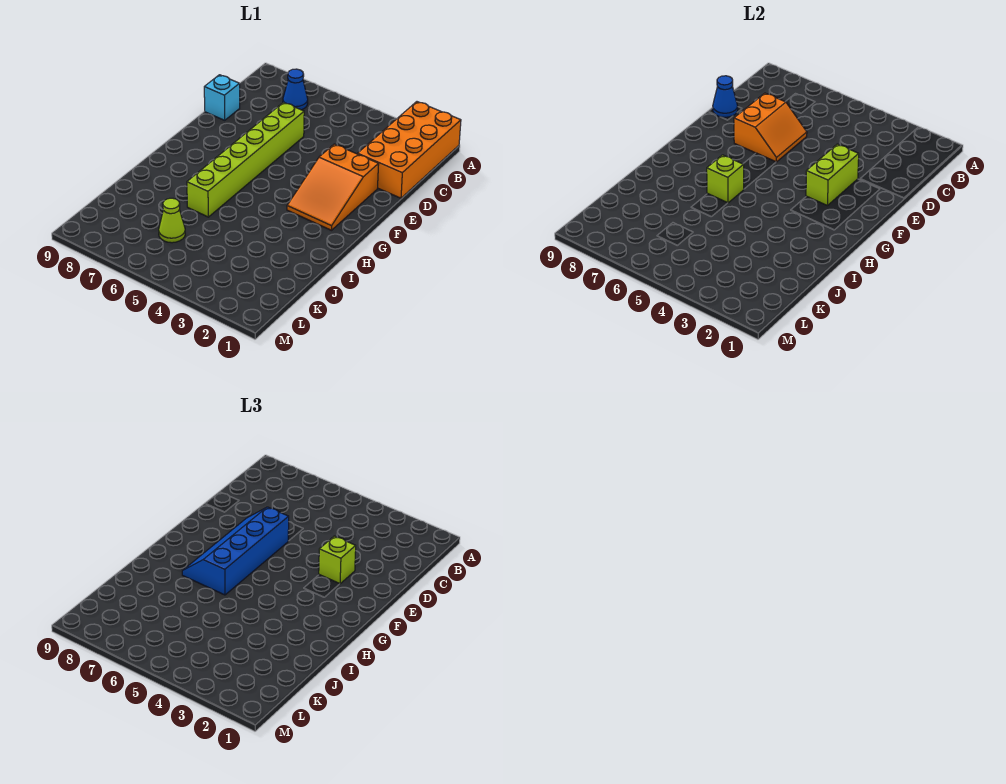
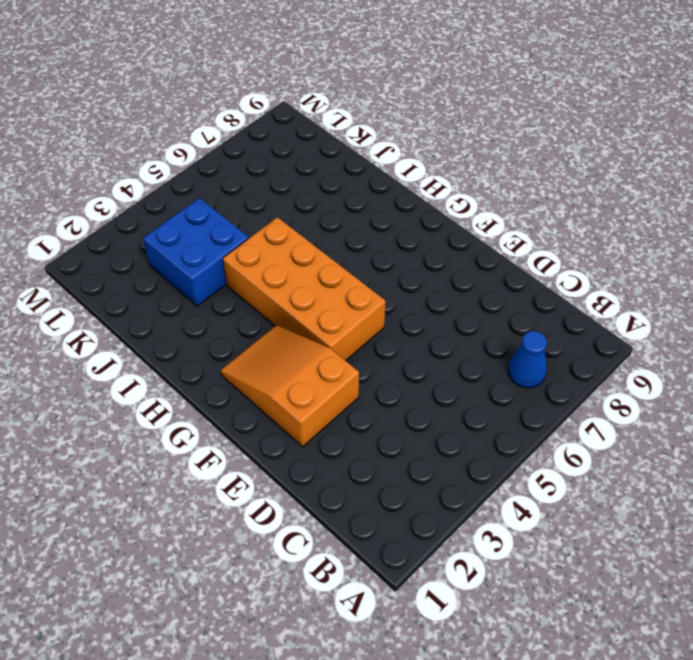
orange 2x4 brick [223,217,386,361] -> orange 2x4 brick moved to [358,102,461,198]
blue 2x2 brick [143,198,249,306] -> none
none -> lime 1x6 brick [187,102,304,217]
none -> cyan 1x1 brick [204,75,240,120]
none -> lime 1x1 cone [159,198,185,243]

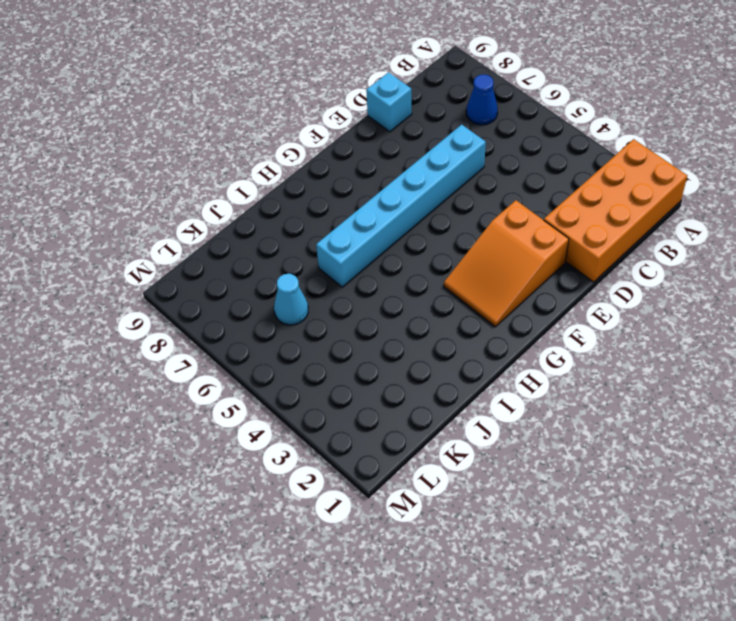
cyan 1x6 brick [316,124,486,287] -> lime 1x6 brick [187,102,304,217]
cyan 1x1 cone [274,274,308,325] -> lime 1x1 cone [159,198,185,243]
none -> orange 2x2 slope [734,93,807,162]
none -> blue 1x1 cone [713,76,738,117]
none -> lime 1x2 brick [806,144,859,206]

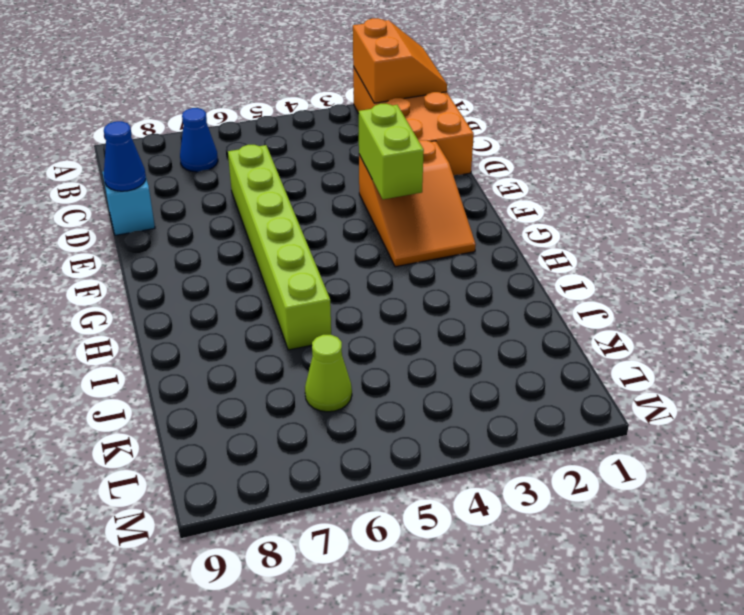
orange 2x2 slope [353,18,447,103] -> orange 2x2 slope moved to [734,93,807,162]
none -> lime 1x1 brick [707,155,744,203]
none -> lime 1x1 brick [319,536,356,584]
none -> blue 2x4 slope [182,507,289,595]

